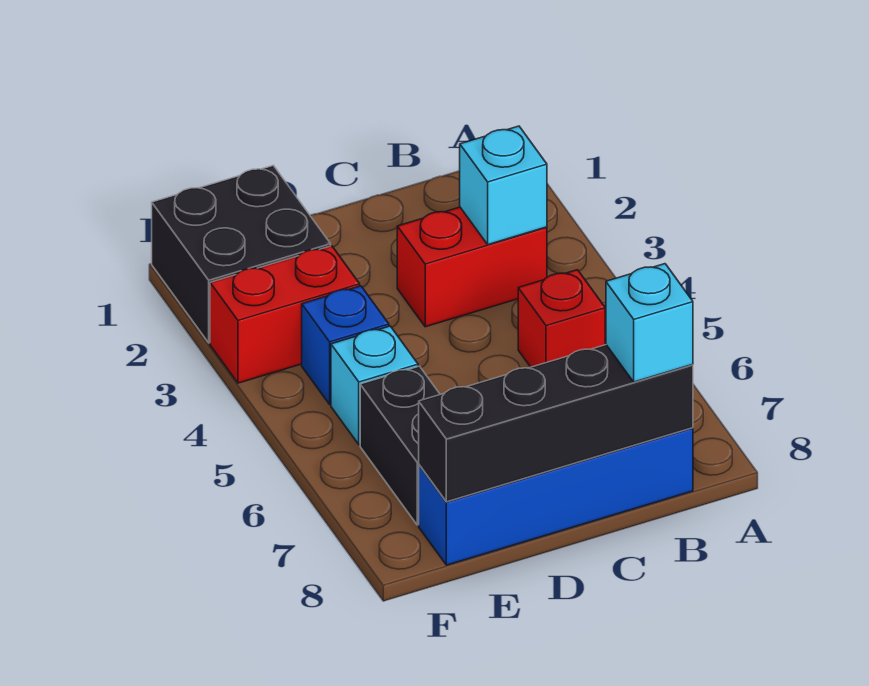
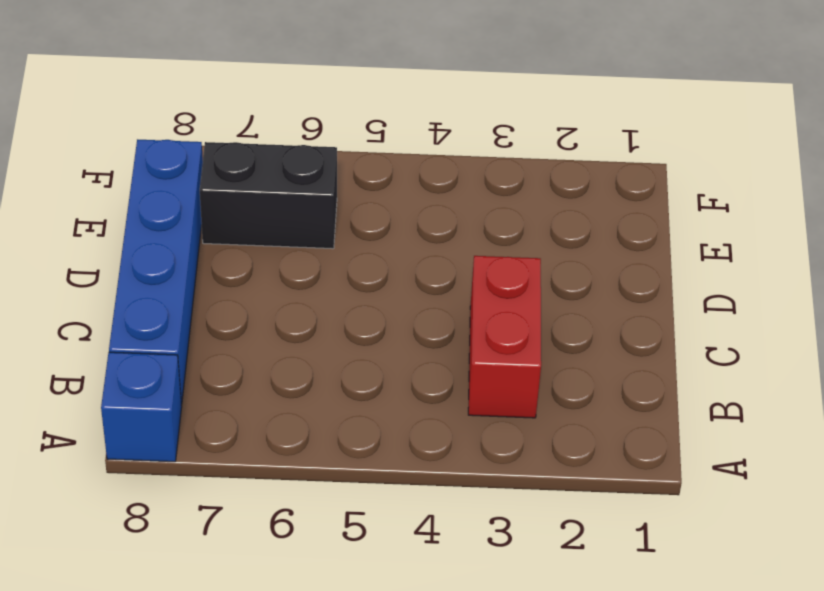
blue 1x1 brick [101,352,182,462] -> blue 1x1 brick moved to [302,286,389,404]
none -> red 1x1 brick [518,270,605,367]
none -> black 2x2 brick [152,165,331,343]

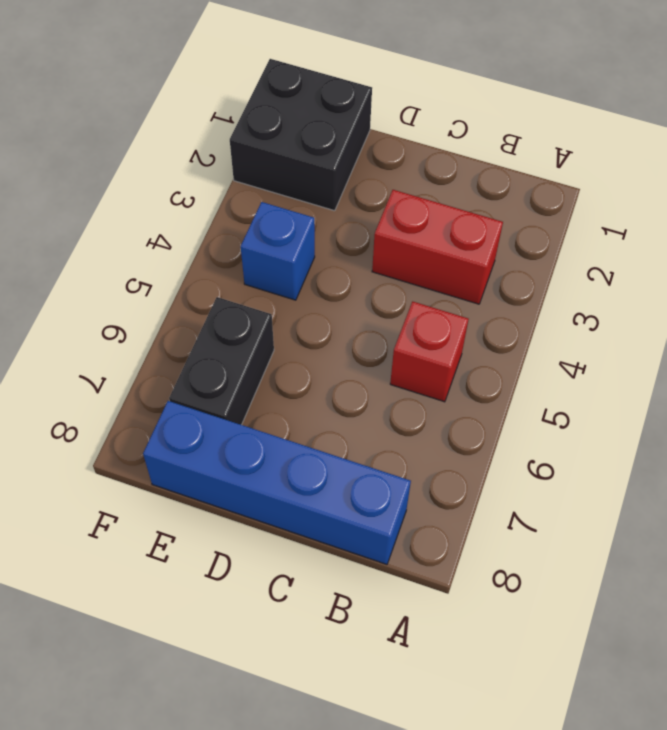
none -> red 1x2 brick [210,246,360,383]
none -> cyan 1x1 brick [331,326,418,445]

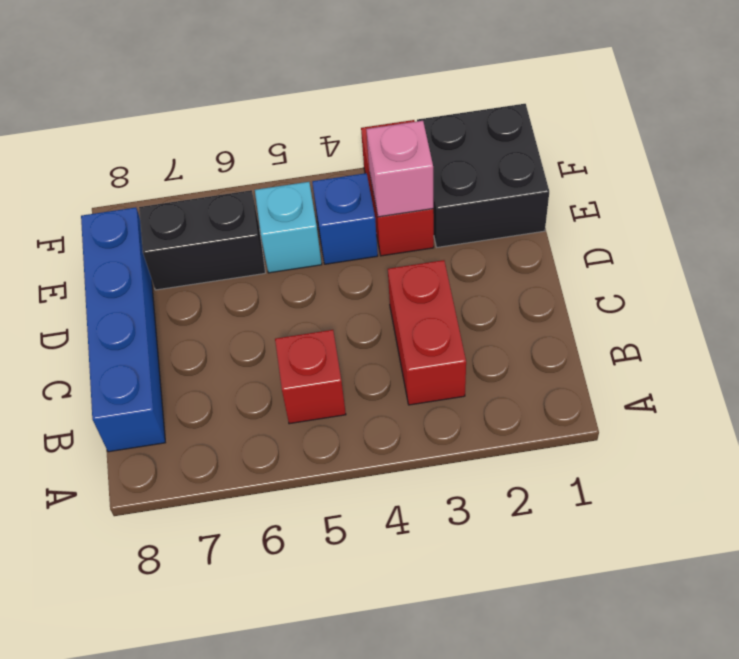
pink 1x1 brick [366,121,433,217] -> none
none -> cyan 1x1 brick [460,126,547,245]
none -> black 1x4 brick [419,345,693,502]

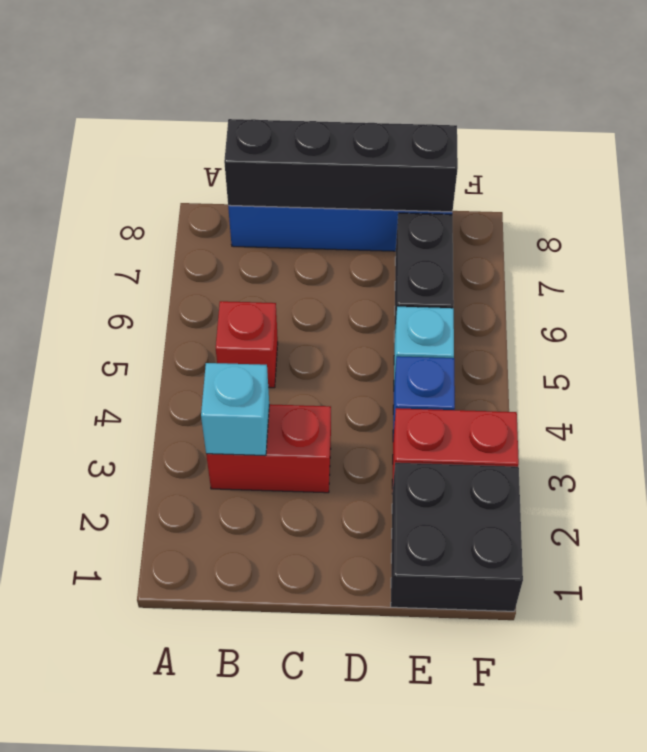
none -> cyan 1x1 brick [606,264,693,382]

